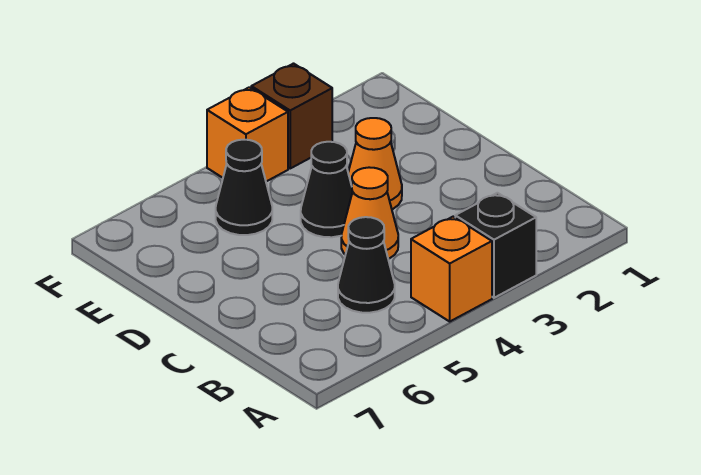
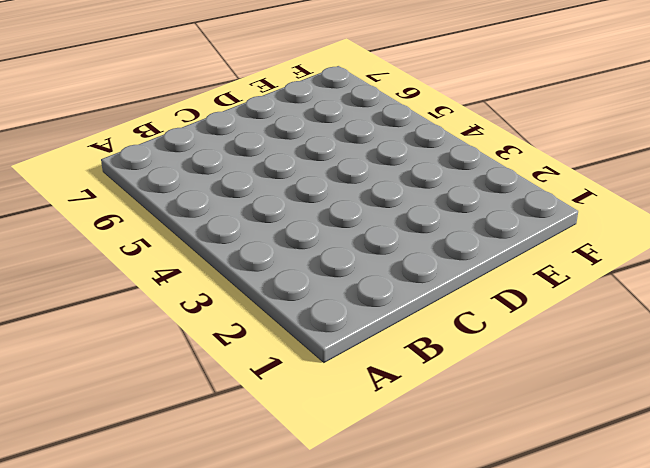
none -> black 1x1 brick [455,193,536,298]
none -> orange 1x1 brick [411,217,492,321]

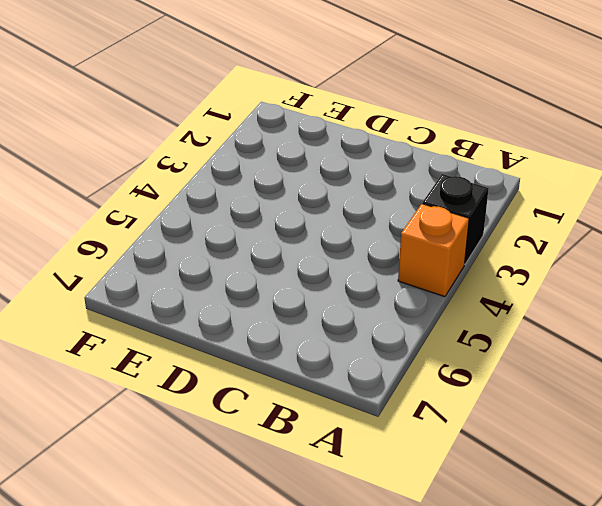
none -> black 1x1 cone [338,217,395,313]
none -> orange 1x1 cone [341,167,398,259]

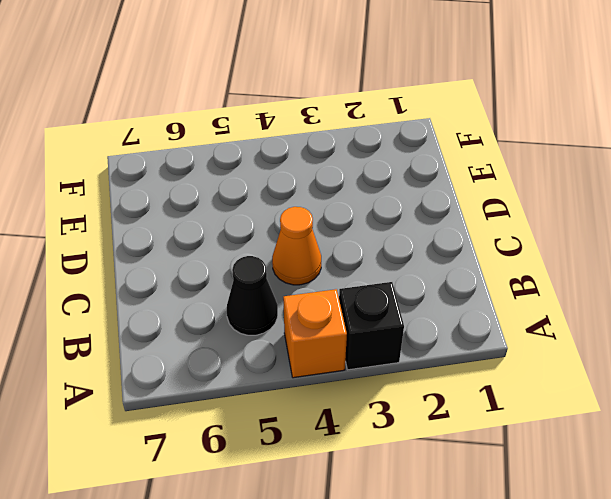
none -> orange 1x1 cone [348,118,402,209]
none -> black 1x1 cone [301,142,353,237]

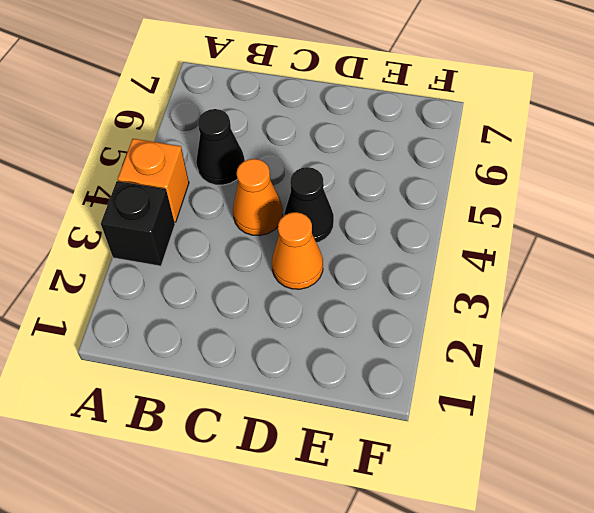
none -> black 1x1 cone [216,140,272,235]
none -> brown 1x1 brick [251,64,332,168]

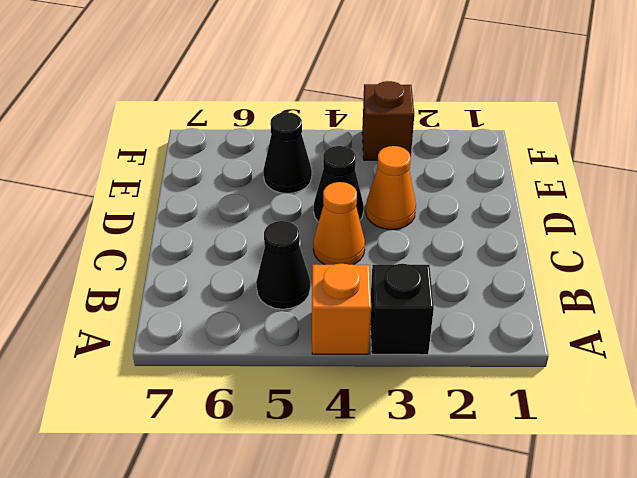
none -> orange 1x1 brick [207,87,288,181]

